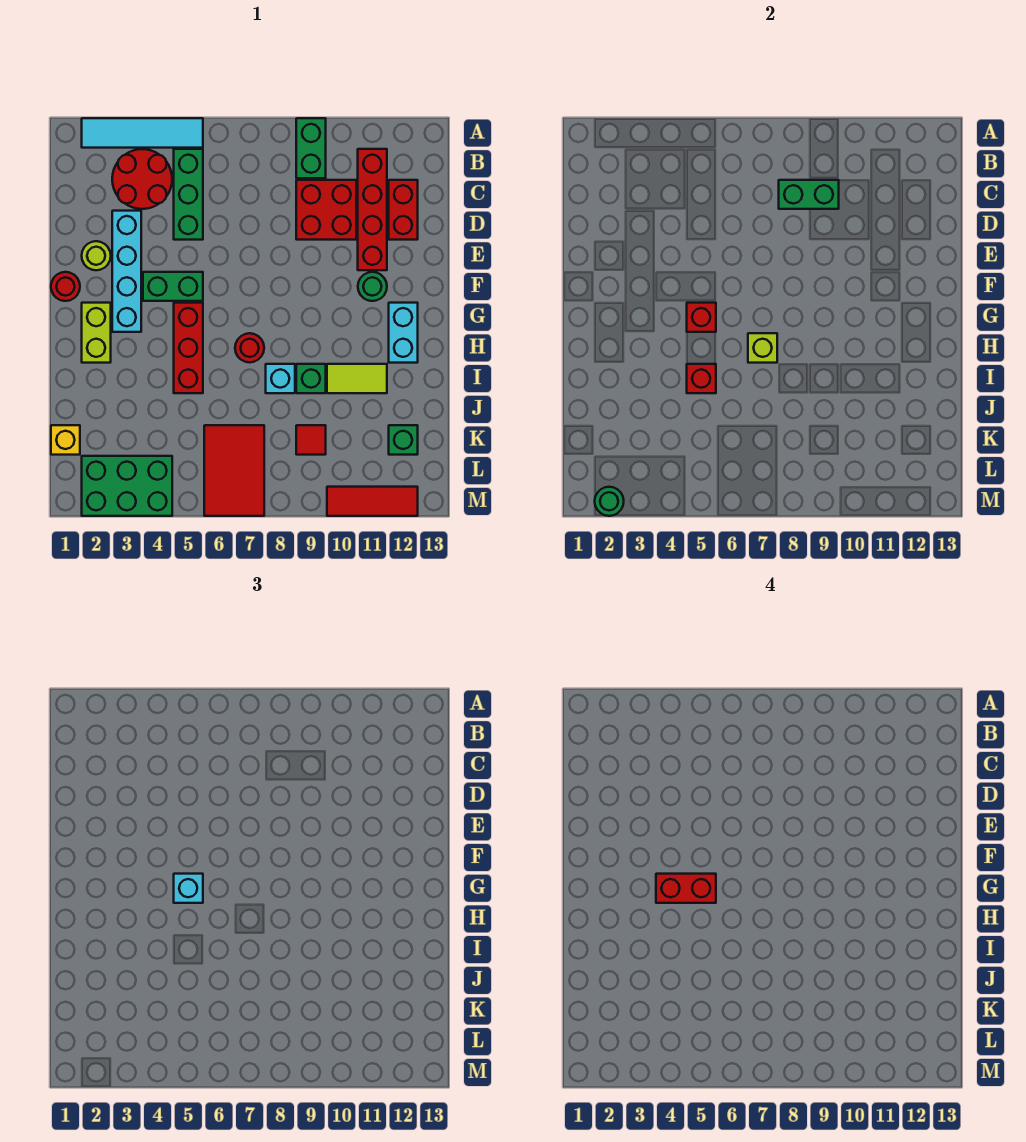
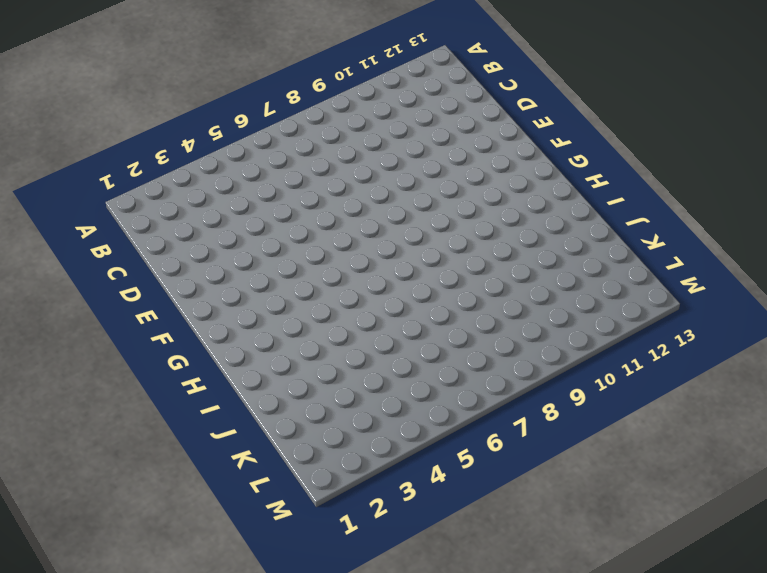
none -> cyan 1x4 tile [82,118,203,148]
none -> green 1x2 brick [296,118,326,178]
none -> red 2x2 round brick [112,149,172,209]
none -> green 1x3 brick [174,149,203,240]

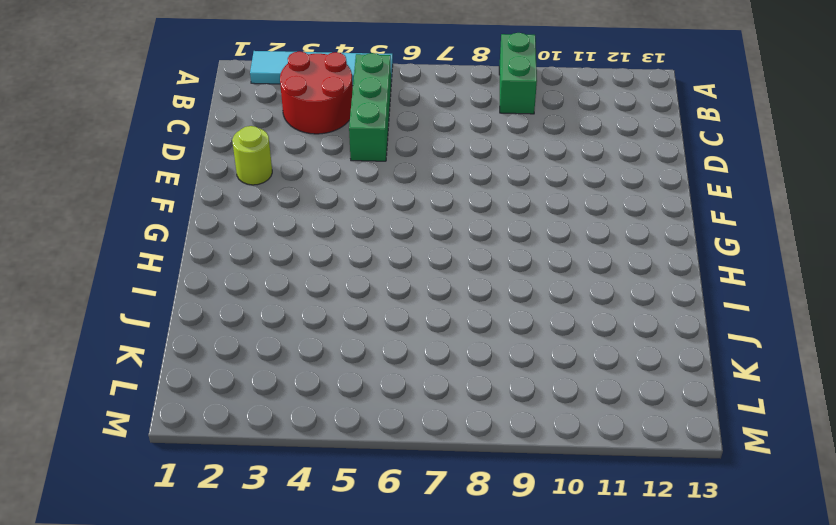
none -> red 1x4 brick [358,149,387,270]
none -> red 2x2 brick [296,180,356,240]
none -> red 1x2 brick [389,180,418,240]
none -> cyan 1x4 brick [112,211,141,332]

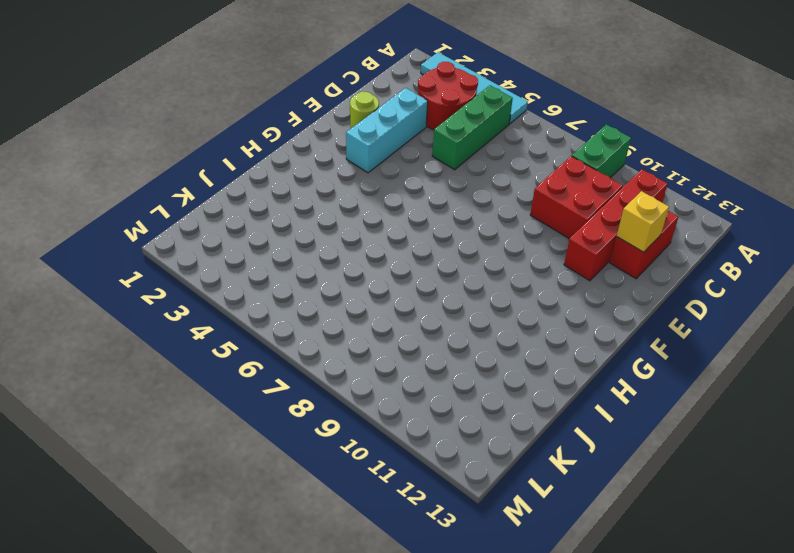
cyan 1x3 brick [346,88,428,173] -> cyan 1x4 brick [112,211,141,332]
yellow 1x1 brick [617,191,669,252] -> yellow 1x1 brick moved to [51,425,80,455]
none -> red 1x1 round brick [51,272,80,301]
none -> green 1x2 brick [143,272,203,301]
none -> green 1x1 round brick [358,272,387,301]
none -> lime 1x2 brick [82,303,111,363]

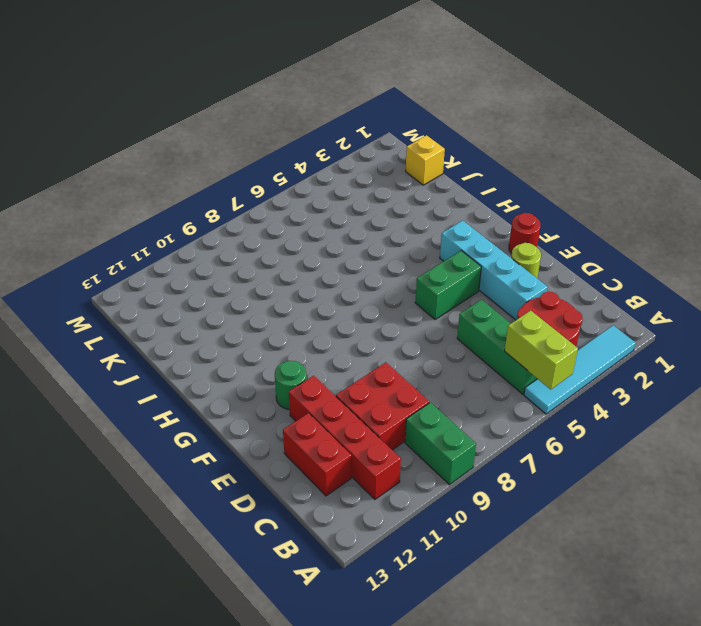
lime 1x2 brick [505,310,578,389] -> lime 1x2 brick moved to [82,303,111,363]
none -> red 1x3 brick [174,303,203,393]
none -> cyan 1x2 brick [389,303,418,363]
none -> red 1x1 round brick [235,333,264,363]
none -> cyan 1x1 brick [266,364,295,393]

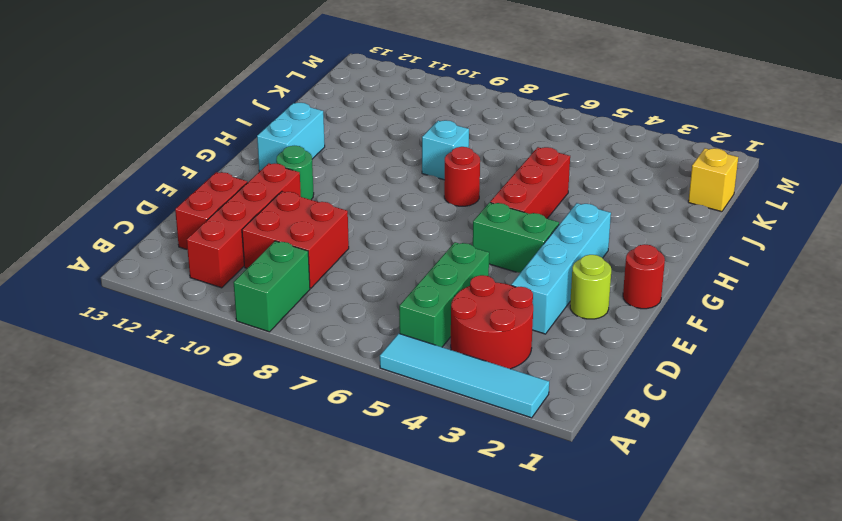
none -> lime 1x2 brick [82,303,111,363]
none -> green 1x1 brick [296,364,326,393]
none -> lime 1x2 tile [327,364,387,393]
none -> red 2x3 tile [204,425,264,516]

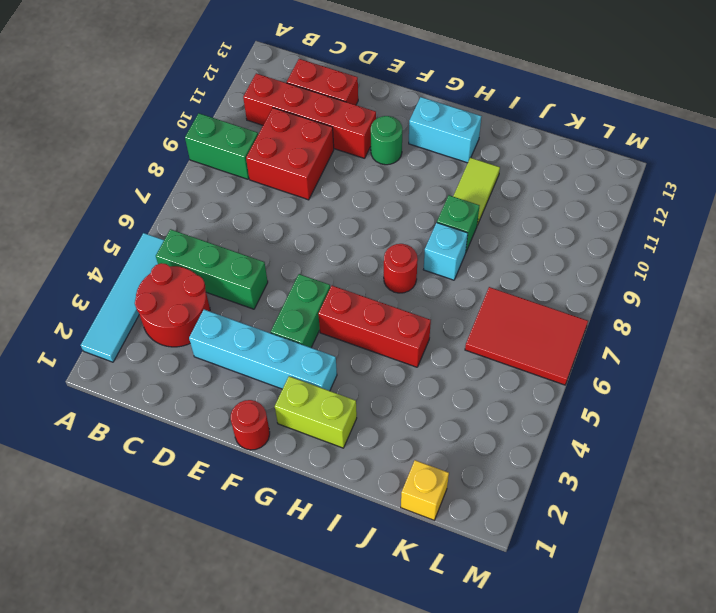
none -> lime 1x1 round brick [82,241,111,270]
none -> red 1x1 tile [296,425,326,455]
none -> green 1x1 brick [389,425,418,455]
none -> green 2x3 brick [82,456,172,516]

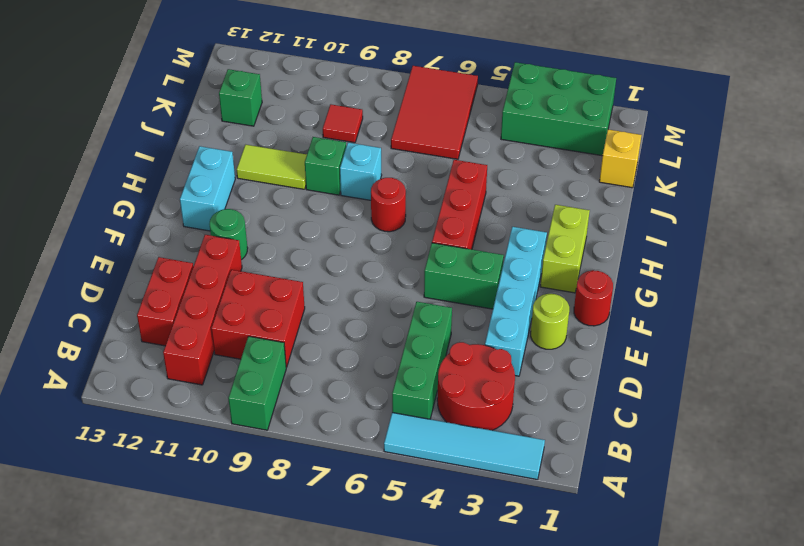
none -> red 1x3 tile [327,487,418,516]
none -> green 1x2 brick [779,180,839,209]
none -> red 1x1 brick [687,303,716,332]
none -> lime 1x1 brick [748,333,777,363]

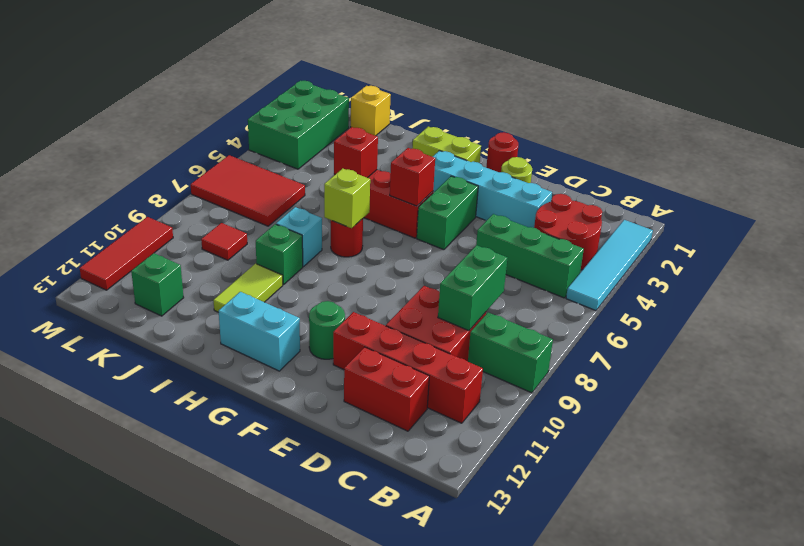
none -> green 1x1 round brick [595,487,624,516]
none -> cyan 1x1 brick [174,874,203,903]
none -> red 1x2 brick [656,874,716,903]

